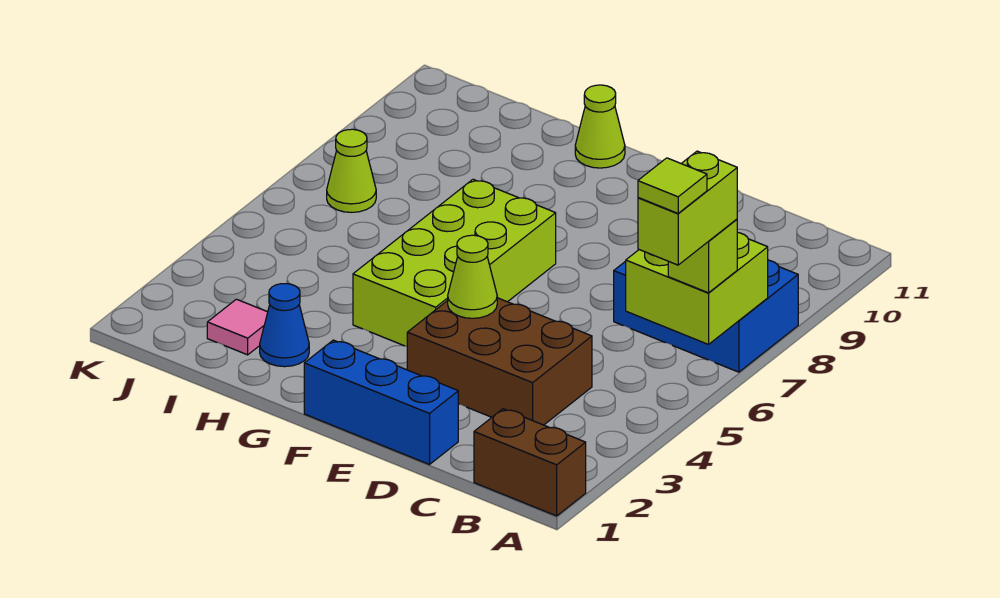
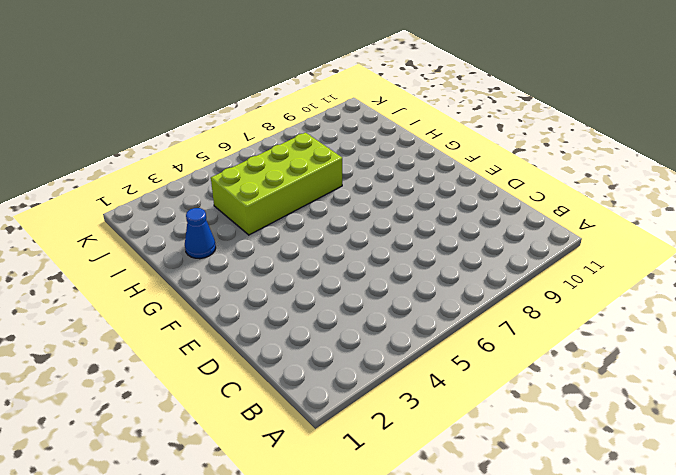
lime 2x4 brick [211,133,342,235] -> lime 2x4 brick moved to [353,179,556,346]
none -> brown 1x2 brick [474,409,586,516]
none -> blue 2x3 brick [614,260,798,372]
none -> brown 2x3 brick [407,298,592,425]

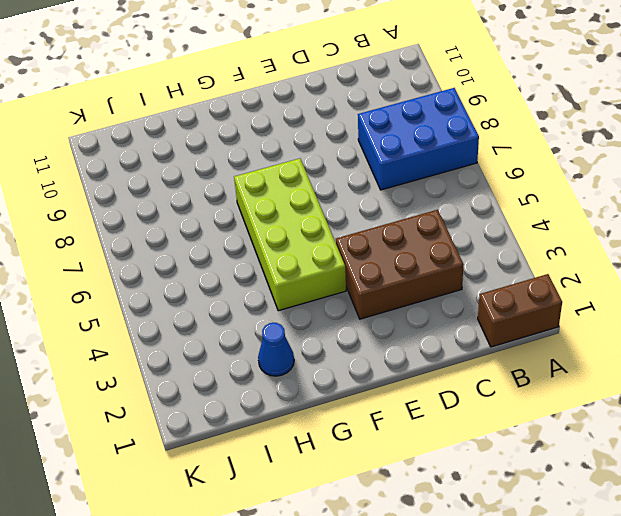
none -> blue 1x3 brick [304,340,458,465]
none -> lime 1x1 cone [575,85,625,168]
none -> pink 1x1 tile [207,299,268,355]

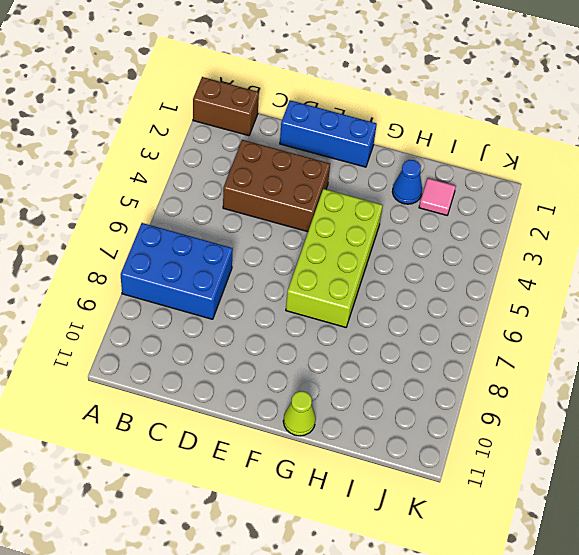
none -> lime 1x1 cone [327,129,376,212]
none -> lime 2x2 brick [626,232,768,344]
none -> lime 1x1 cone [448,235,497,318]

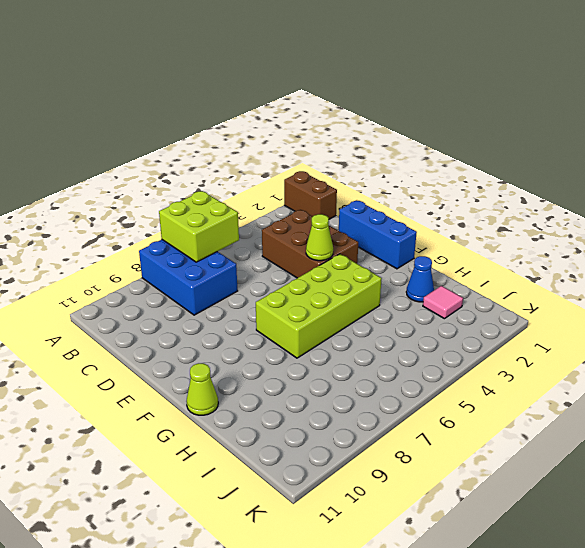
none -> lime 1x1 cone [327,129,376,212]
none -> lime 1x1 brick [668,219,737,293]
none -> lime 1x2 brick [638,151,737,265]

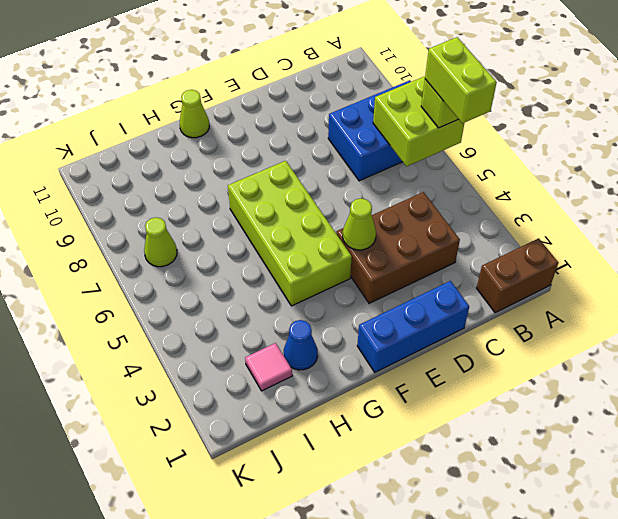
none -> lime 1x1 tile [638,158,707,213]

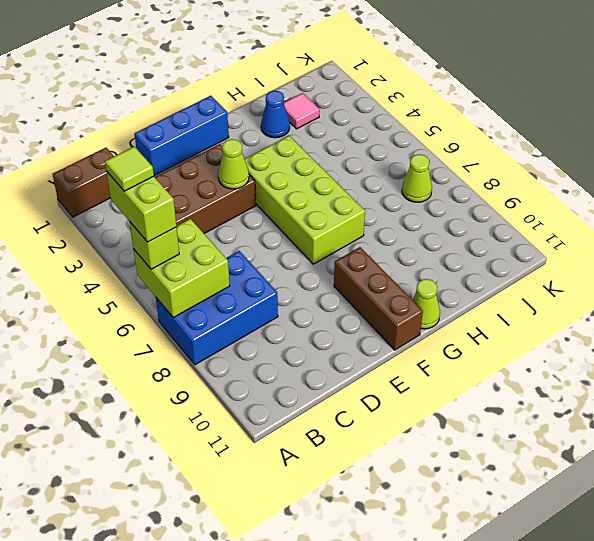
brown 1x3 brick [334,247,423,350] -> none

